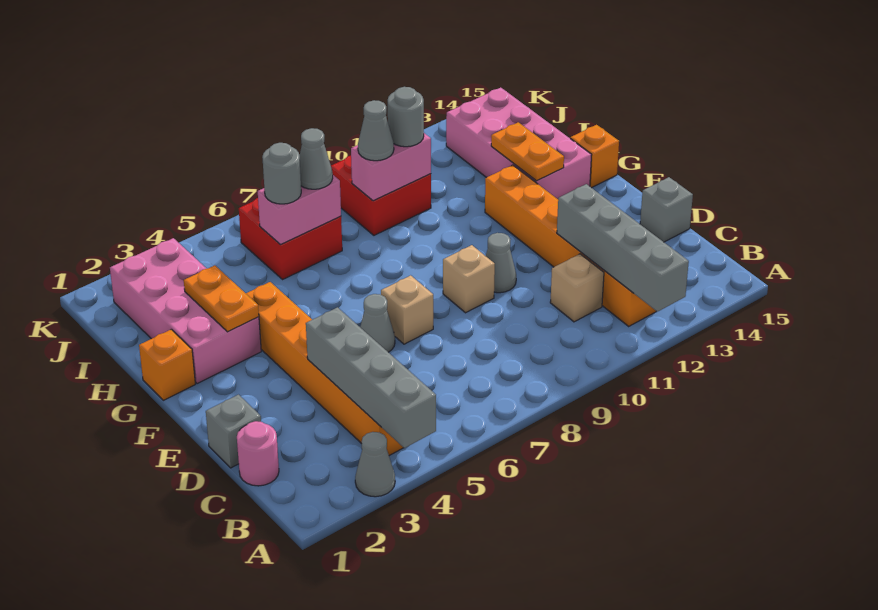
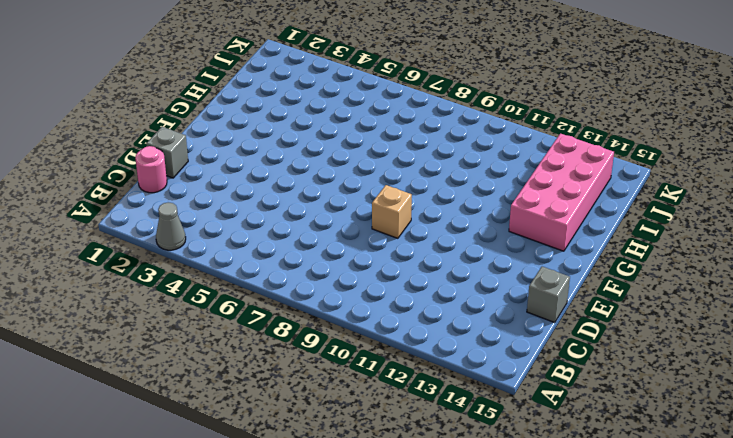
none -> orange 1x6 brick [246,282,403,456]
none -> orange 1x6 brick [485,165,656,326]
none -> tan 1x1 brick [550,254,604,322]

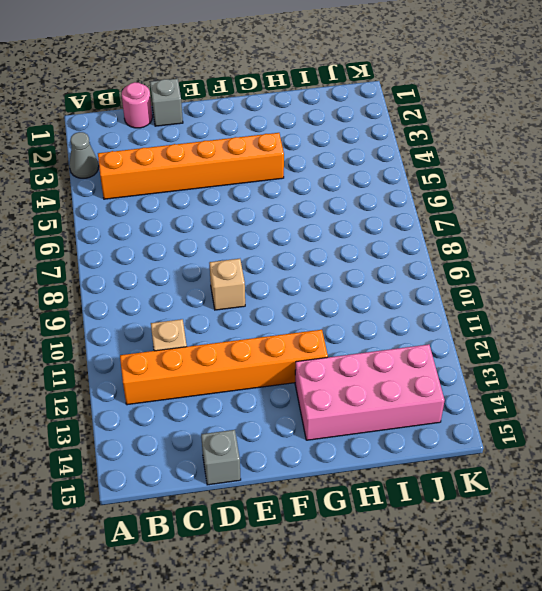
none -> grey 1x1 cone [360,294,395,352]
none -> tan 1x1 brick [381,275,433,344]
none -> grey 1x1 cone [486,233,516,293]

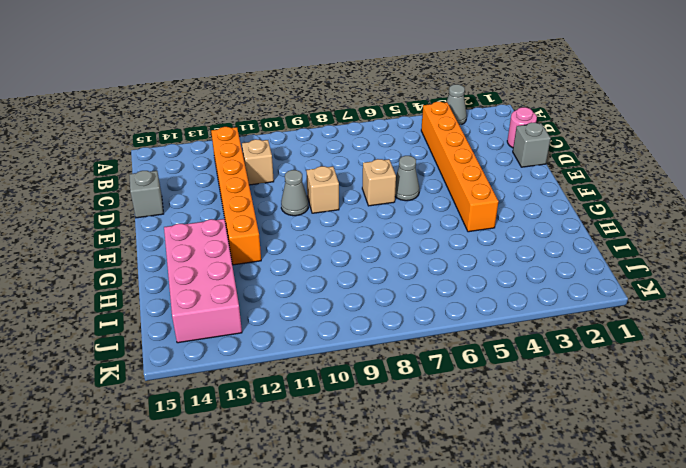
none -> orange 1x1 brick [139,329,195,400]
none -> pink 2x4 brick [110,238,261,384]
none -> orange 1x1 brick [570,125,619,188]

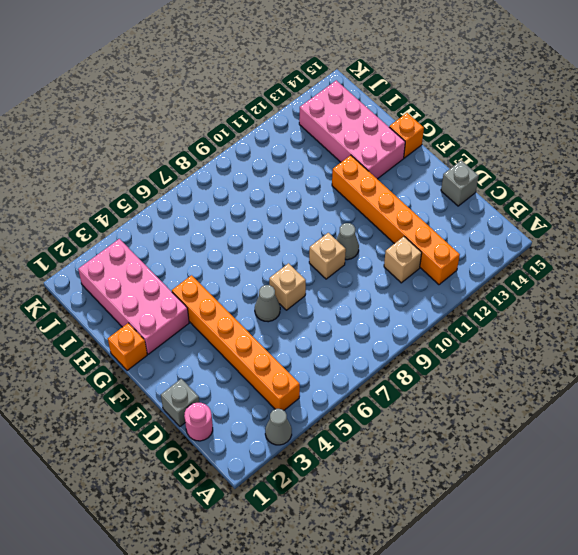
none -> red 2x2 brick [239,198,342,279]
none -> red 2x2 brick [331,156,431,235]
none -> grey 1x4 brick [306,307,436,448]

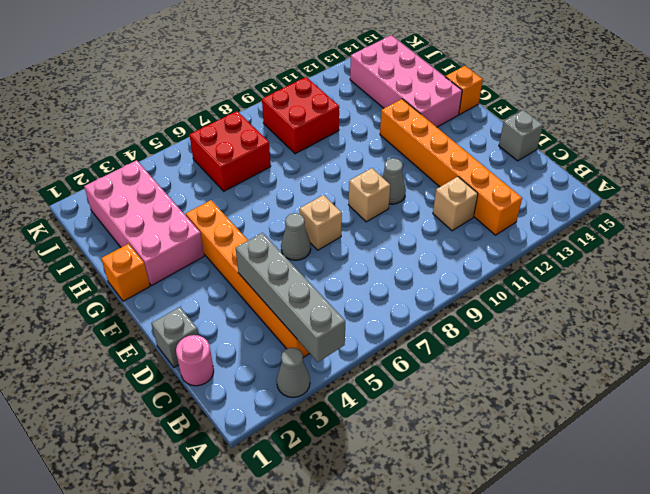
none -> grey 1x4 brick [557,184,689,312]
none -> orange 1x2 plate [184,265,259,332]
none -> orange 1x2 plate [491,122,564,181]

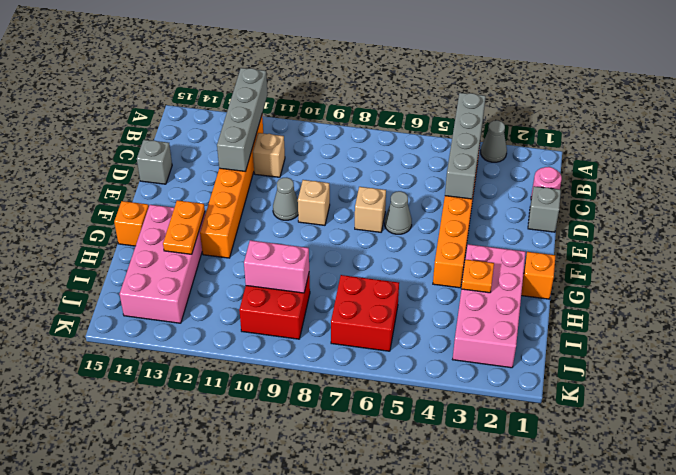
orange 1x1 plate [462,259,494,293] -> orange 1x2 plate [184,265,259,332]
none -> pink 1x2 brick [258,175,341,245]
none -> grey 1x1 round brick [262,143,301,204]
none -> grey 1x1 cone [300,128,333,189]

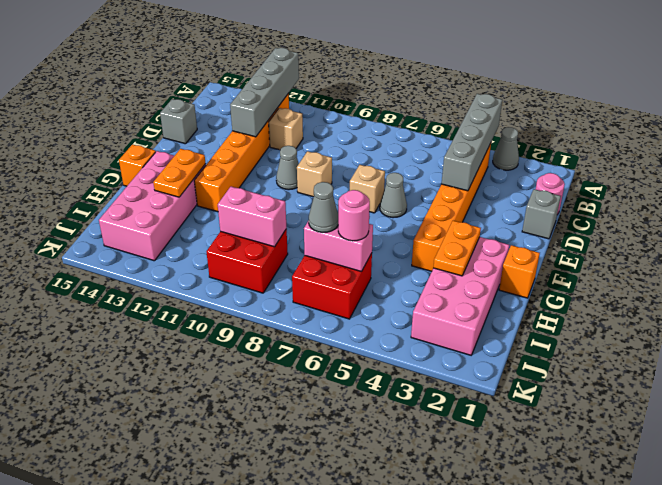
pink 1x1 round brick [338,190,370,241] -> grey 1x1 round brick [262,143,301,204]
none -> grey 1x1 cone [358,100,394,161]
none -> grey 1x1 round brick [388,87,424,147]

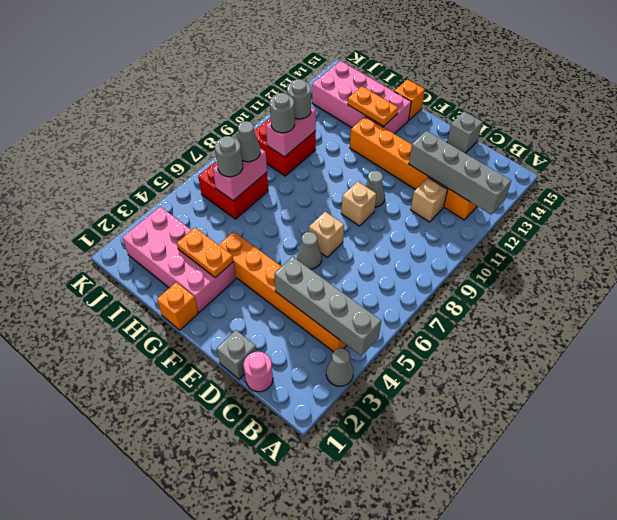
grey 1x1 round brick [270,93,295,133] -> grey 1x1 cone [358,100,394,161]

